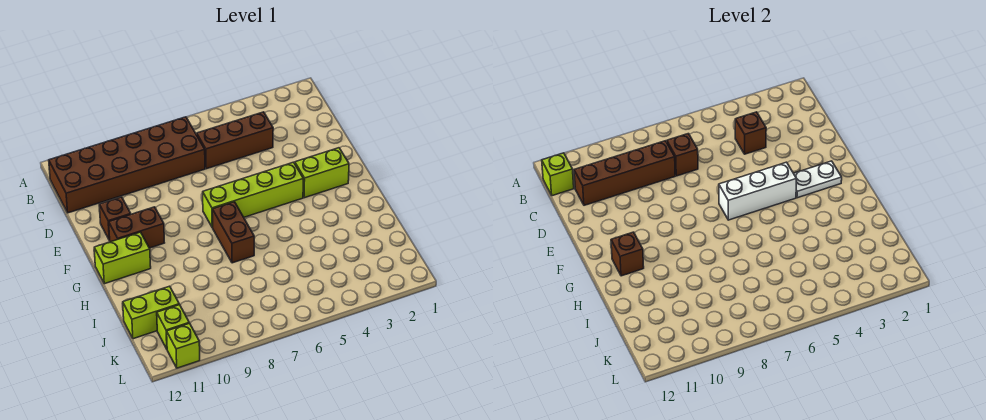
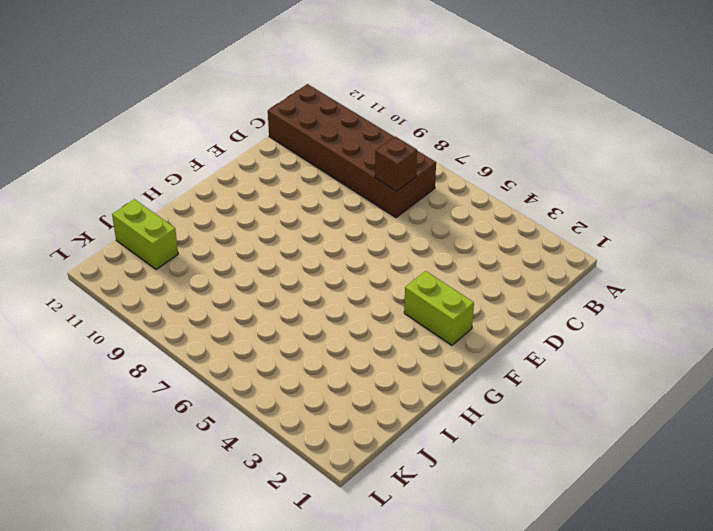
none -> brown 1x3 brick [197,112,273,169]
none -> brown 1x1 brick [99,197,131,240]
none -> lime 1x4 brick [203,162,303,227]

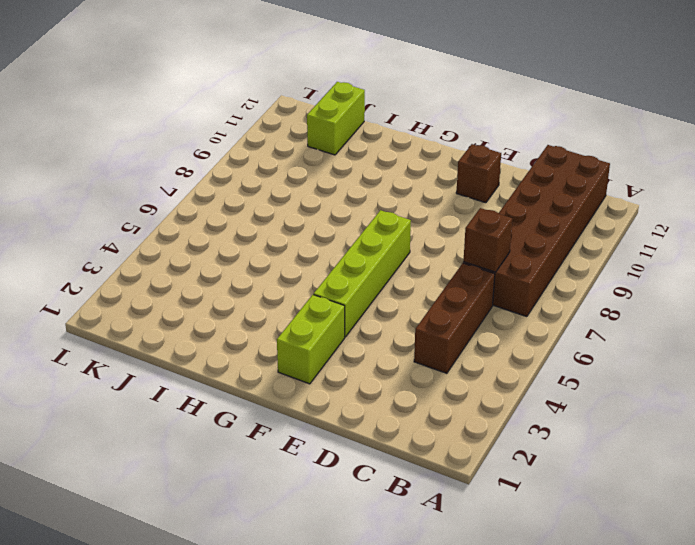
none -> brown 1x2 brick [109,207,164,248]
none -> brown 1x2 brick [212,202,254,263]
none -> lime 1x2 brick [94,232,151,284]

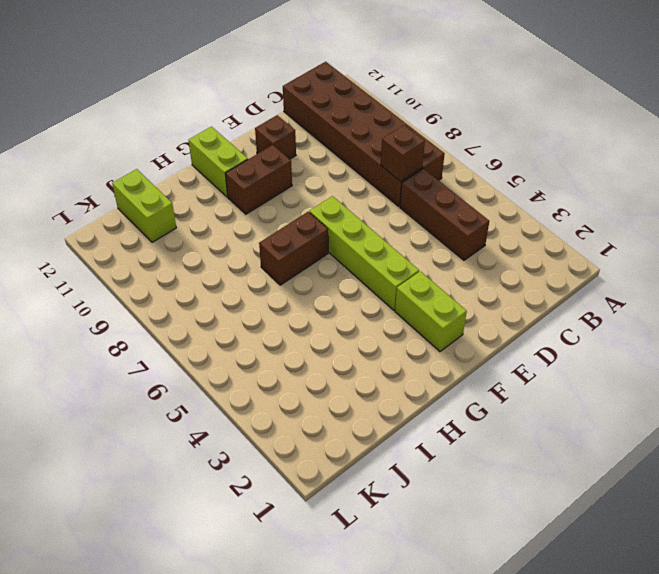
brown 1x2 brick [225,145,292,214] -> brown 1x2 brick turned to [109,207,164,248]
none -> lime 1x1 brick [157,305,189,349]
none -> lime 1x1 brick [167,323,200,368]
none -> lime 1x1 brick [542,153,574,196]

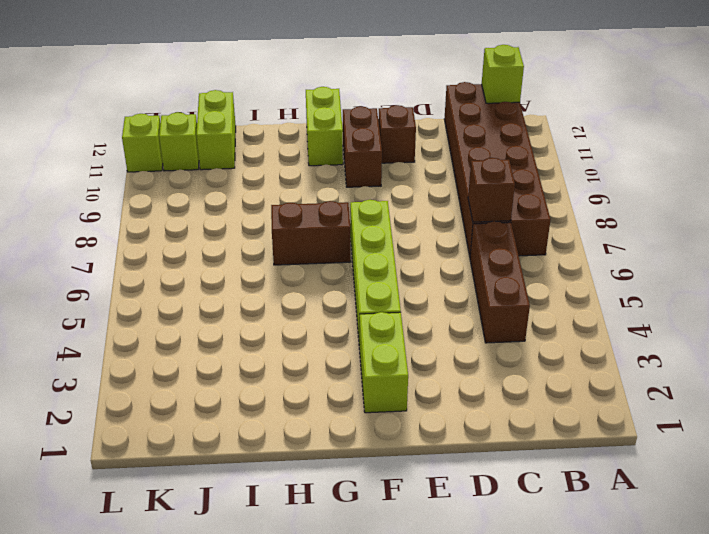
none -> brown 1x1 brick [735,112,766,154]
none -> brown 1x4 brick [574,141,675,205]
none -> white 1x2 plate [794,161,842,198]

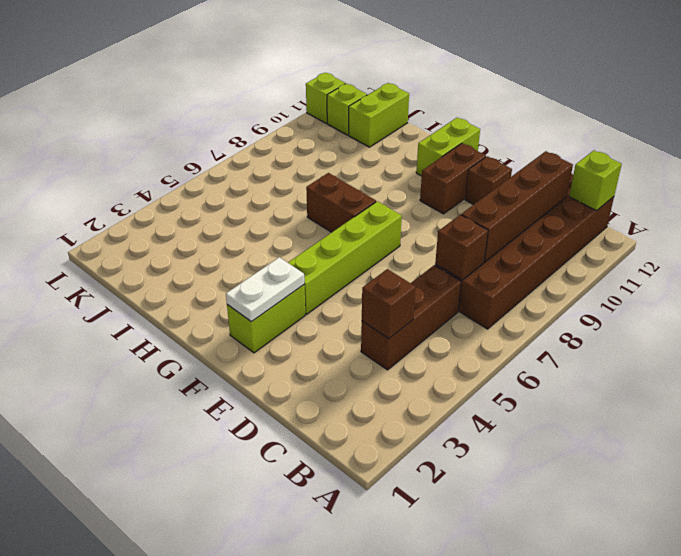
none -> white 1x3 brick [719,162,796,220]
none -> brown 1x1 brick [611,232,644,276]

